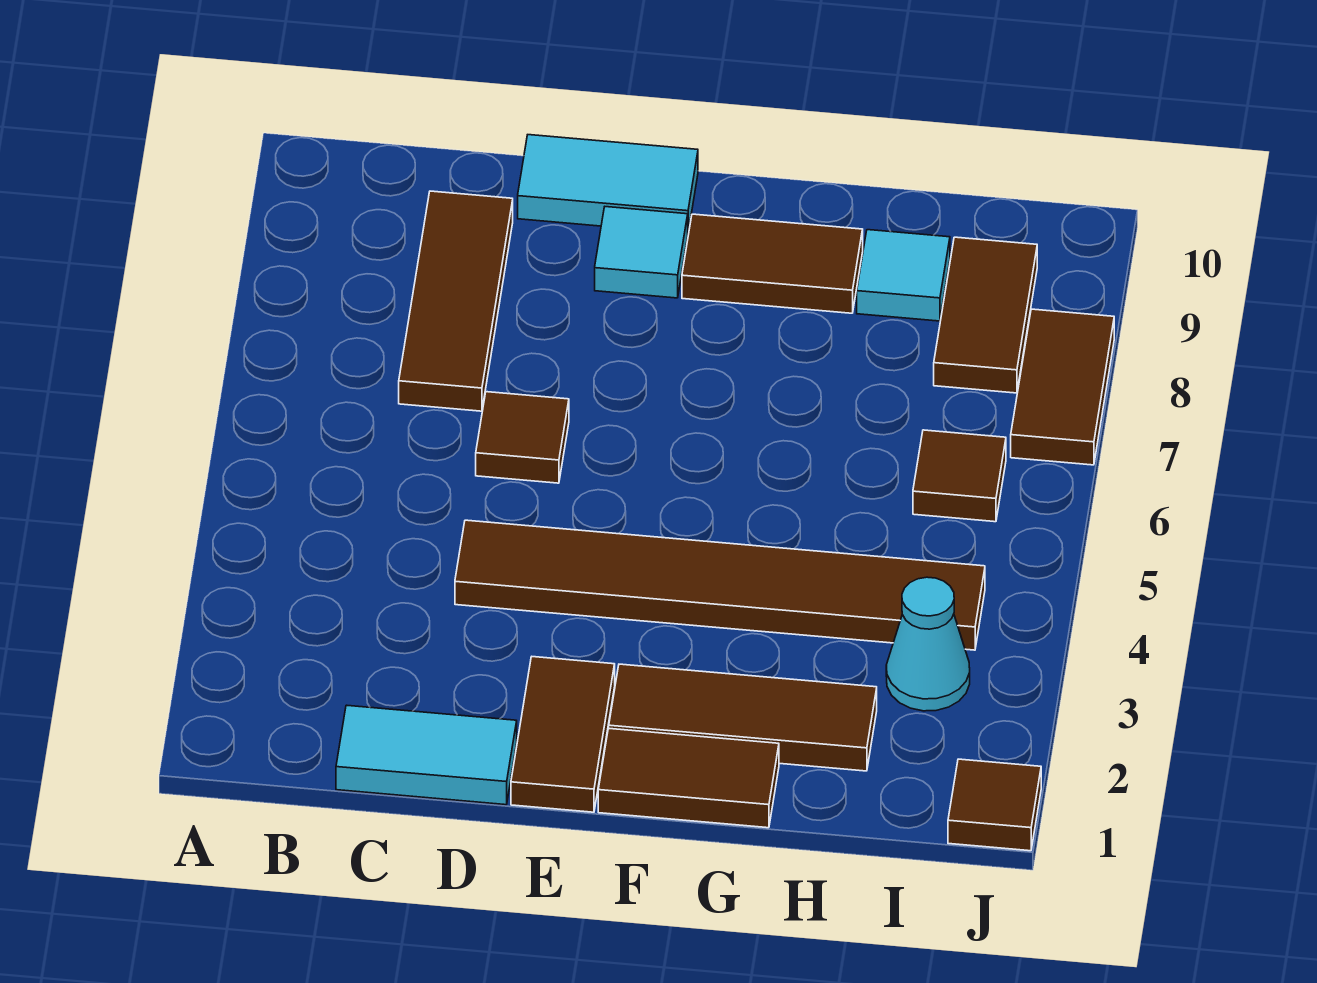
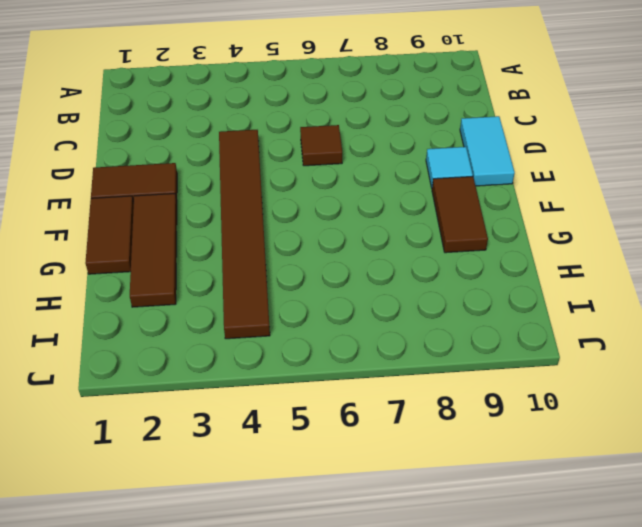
none -> cyan 1x2 tile [336,705,517,805]
none -> brown 1x3 tile [399,191,513,411]
none -> cyan 1x1 tile [857,230,950,321]

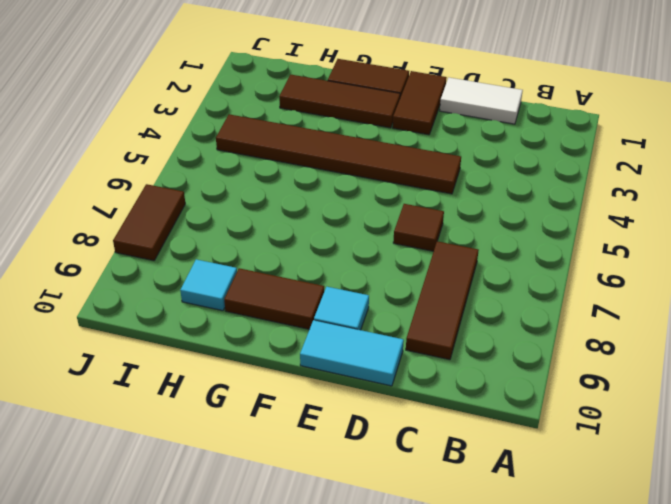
white 1x2 tile [440,78,523,124] -> cyan 1x2 tile [336,705,517,805]
none -> cyan 1x1 cone [886,577,970,711]
none -> brown 1x1 tile [913,430,1006,522]
none -> brown 1x2 tile [934,237,1037,393]

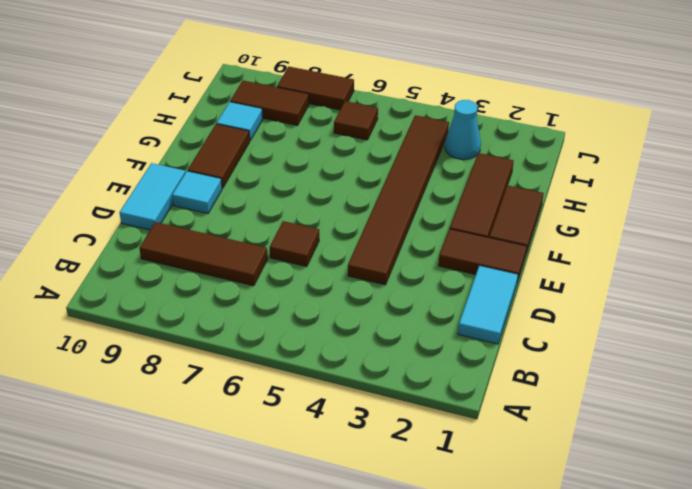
none -> brown 1x1 tile [948,759,1041,851]

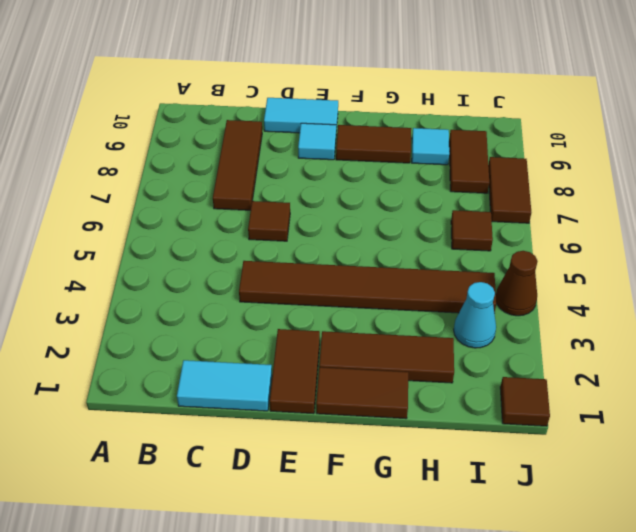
brown 1x1 cone [496,251,538,316] -> none

